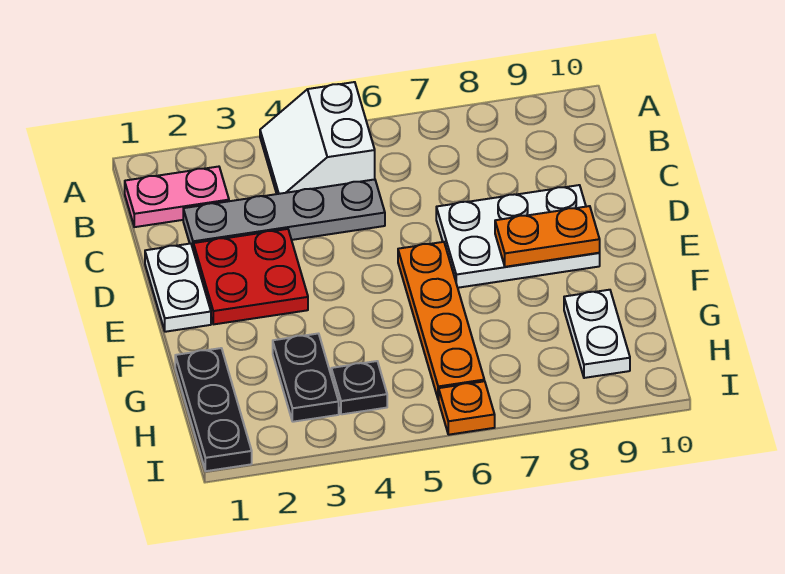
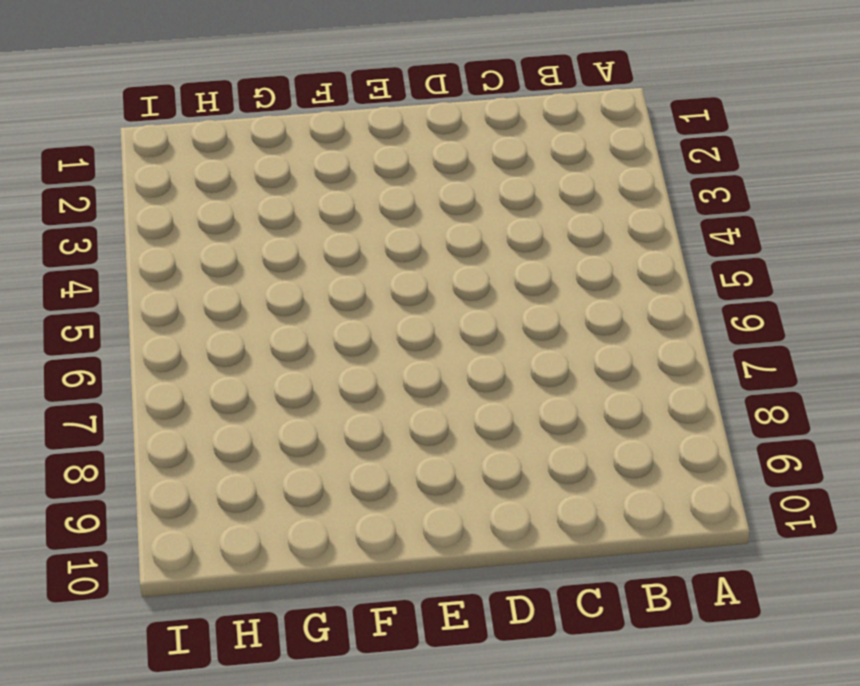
none -> white 2x2 slope [260,82,375,194]
none -> pink 1x2 plate [125,167,229,227]
none -> grey 1x4 plate [183,179,385,248]

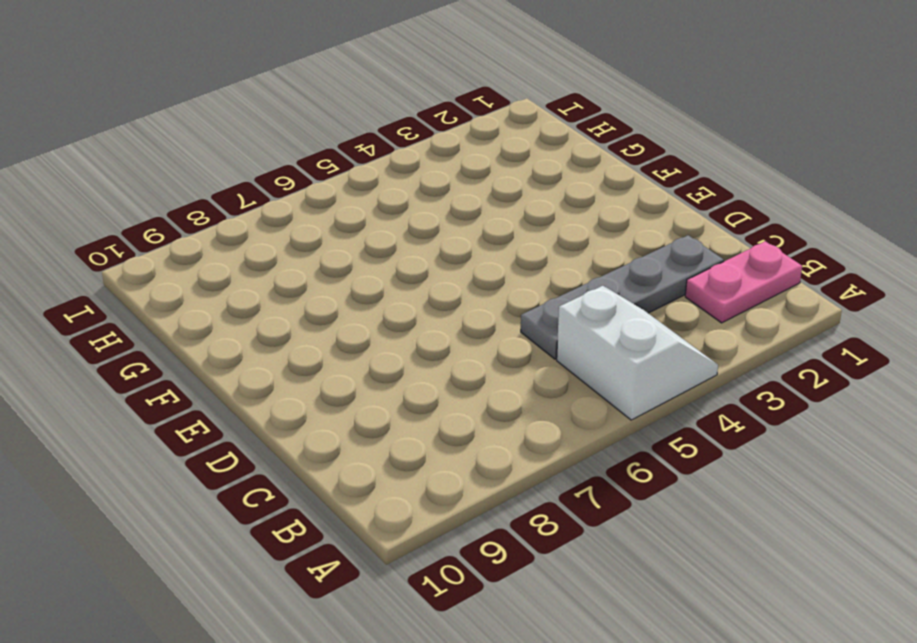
none -> white 1x2 plate [145,244,211,332]
none -> red 2x2 plate [193,229,308,324]
none -> white 2x3 plate [436,185,600,288]

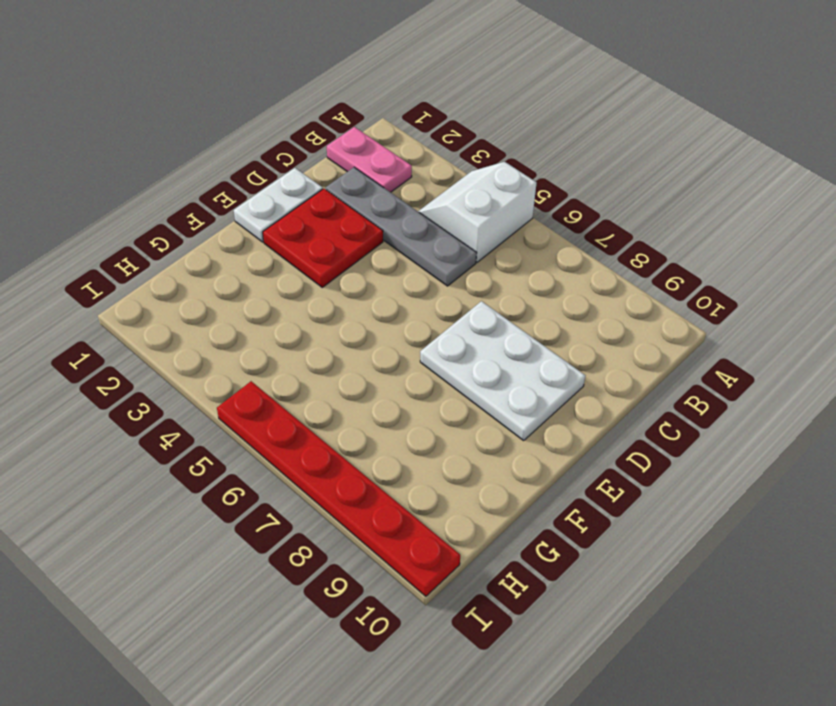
red 1x6 plate [217,381,460,596] -> orange 1x1 plate [439,381,495,435]
none -> orange 1x4 plate [398,242,484,400]
none -> black 1x3 plate [175,348,252,471]
none -> black 1x2 plate [273,334,339,422]

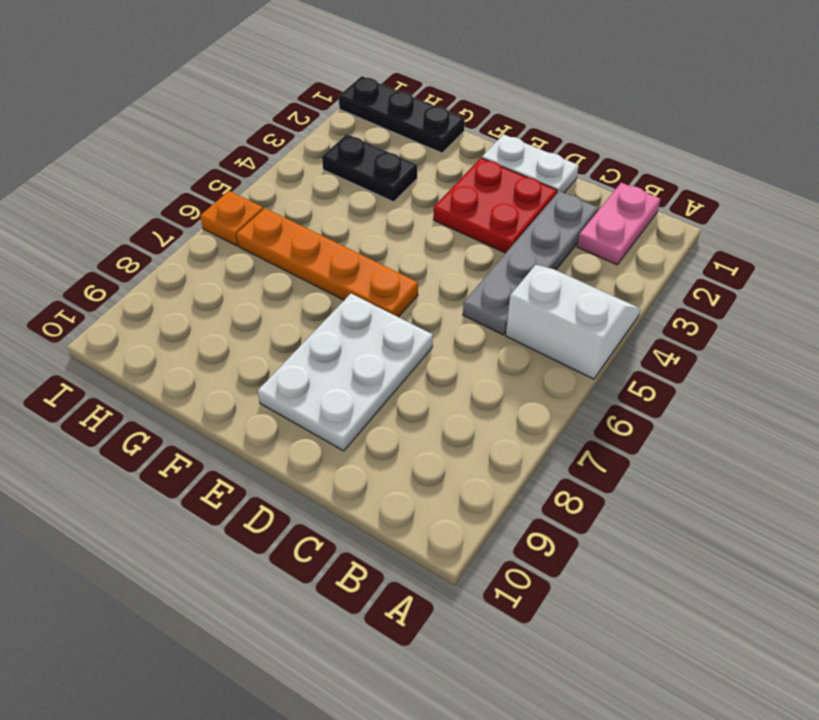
none -> white 1x2 plate [564,290,630,378]
none -> black 1x1 plate [331,361,387,414]
none -> orange 1x2 plate [495,206,600,267]

